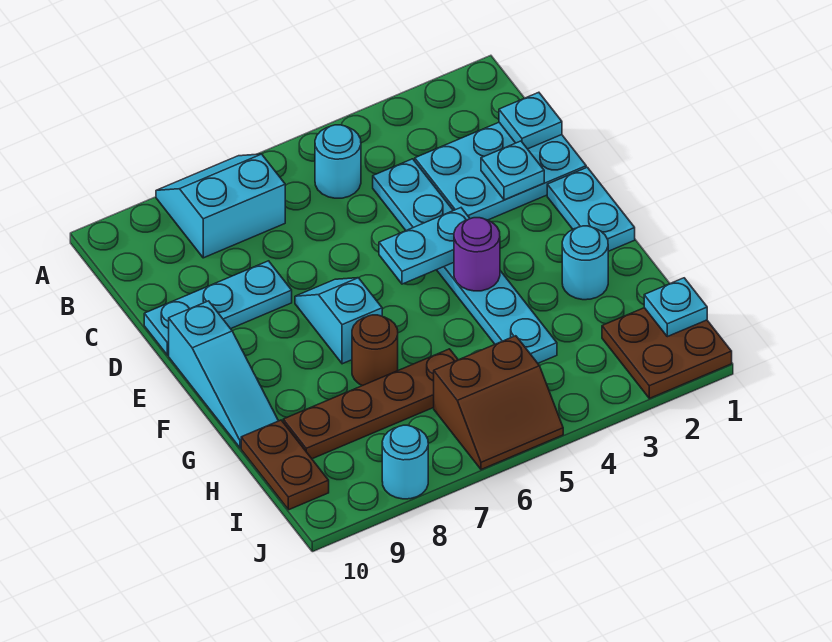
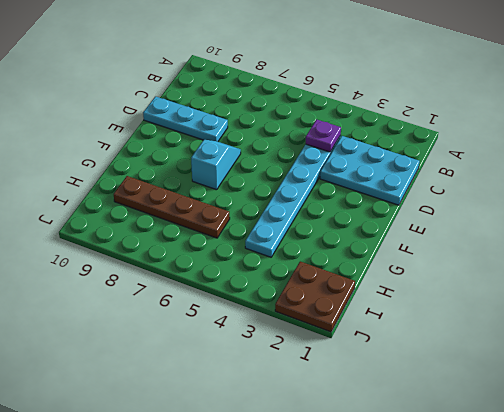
purple 1x1 plate [306,119,341,152] -> none
none -> cyan 2x2 slope [156,154,285,258]
none -> cyan 1x1 round brick [315,125,361,198]
none -> cyan 1x2 plate [547,167,635,251]

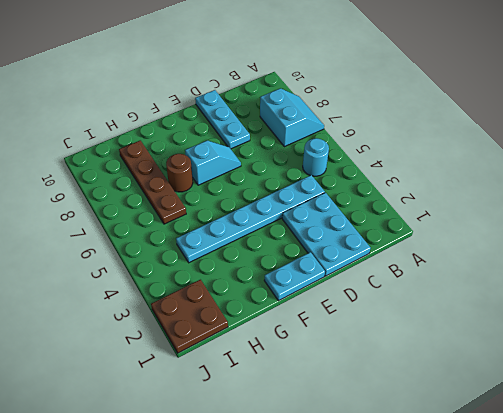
none -> cyan 1x3 slope [169,301,278,448]
none -> cyan 1x1 round brick [562,226,608,300]
none -> brown 1x2 plate [241,420,329,510]

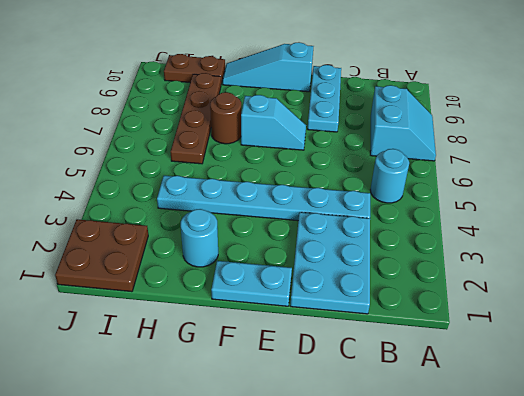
none -> brown 2x2 slope [434,336,563,470]
none -> cyan 1x1 round brick [382,425,428,499]
none -> cyan 1x1 plate [499,92,562,149]

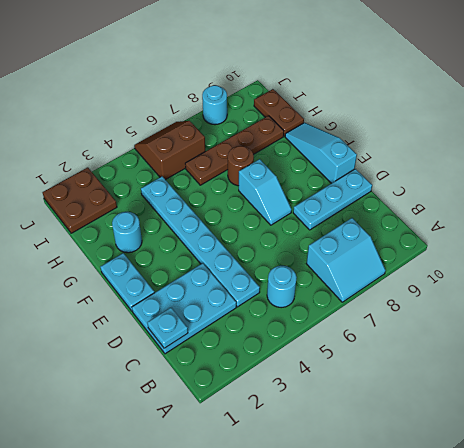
none -> cyan 1x1 plate [481,141,544,200]
none -> cyan 1x2 plate [379,208,470,284]
none -> purple 1x1 round brick [454,218,500,291]

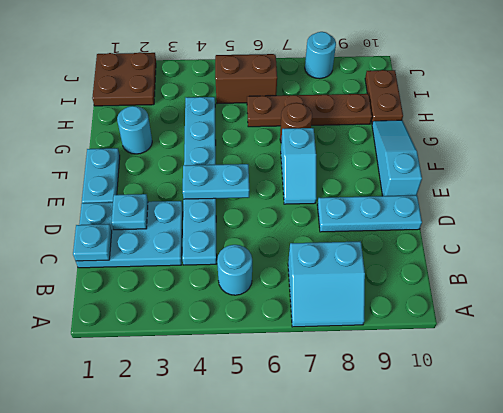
none -> purple 1x1 round brick [454,218,500,291]
none -> cyan 1x1 plate [644,278,707,337]

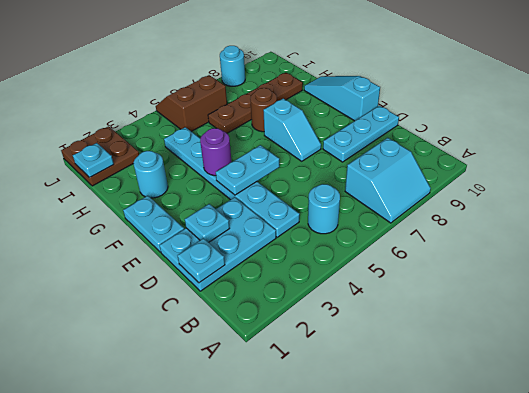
none -> brown 1x2 plate [241,420,329,510]

